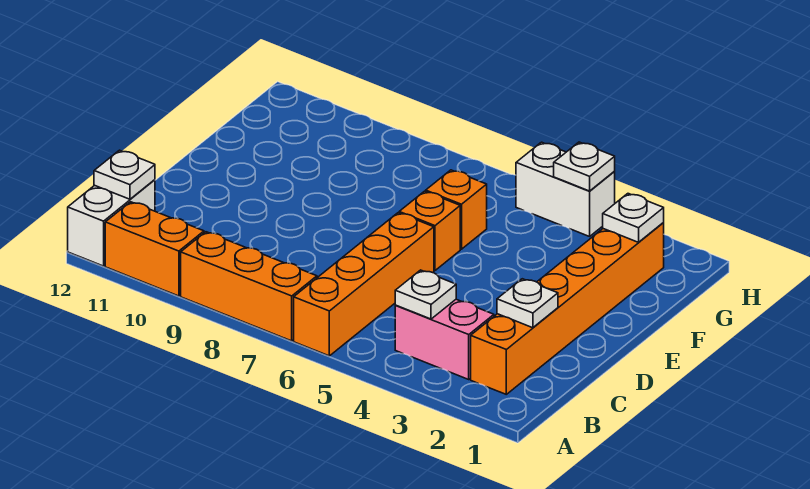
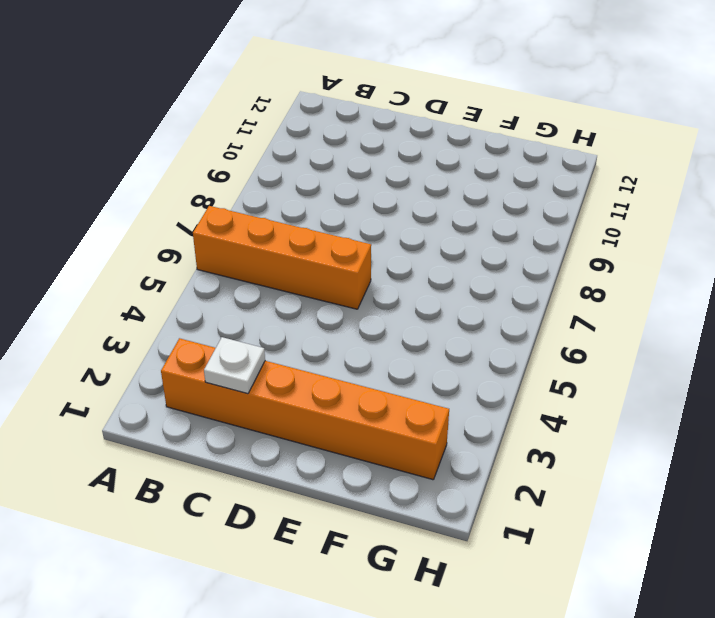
none -> orange 1x3 brick [181,232,317,341]
none -> orange 1x2 brick [105,202,204,296]
none -> white 1x2 brick [68,180,155,266]

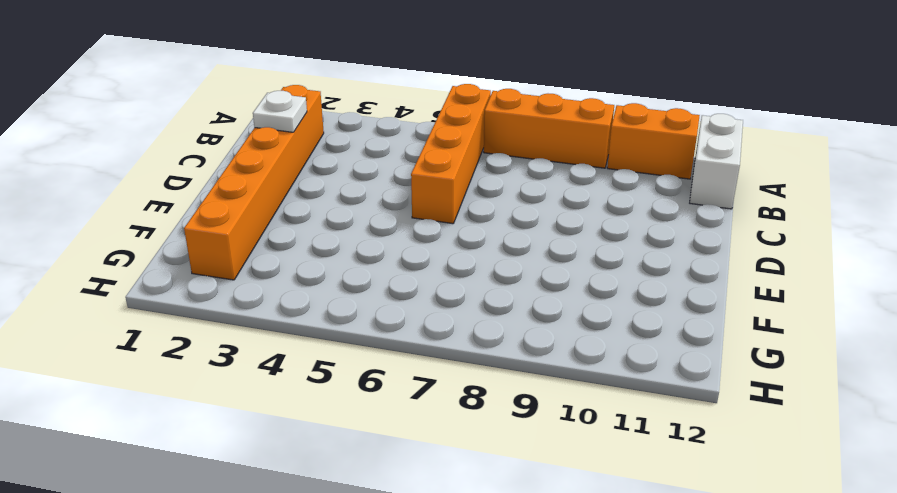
none -> pink 1x2 brick [395,299,494,379]
none -> orange 1x1 brick [399,191,460,271]
none -> orange 1x1 brick [426,170,487,249]

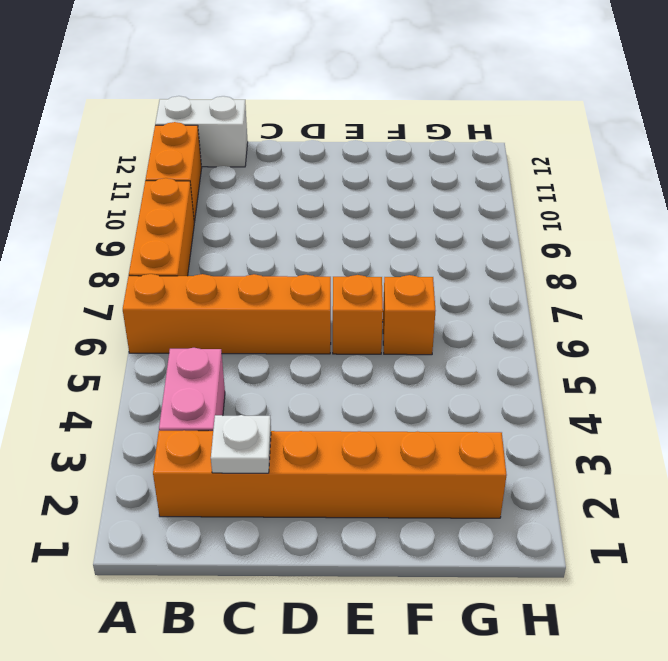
none -> white 1x2 brick [516,142,615,236]
none -> white 1x1 plate [395,270,456,319]
none -> white 1x1 plate [94,150,155,199]

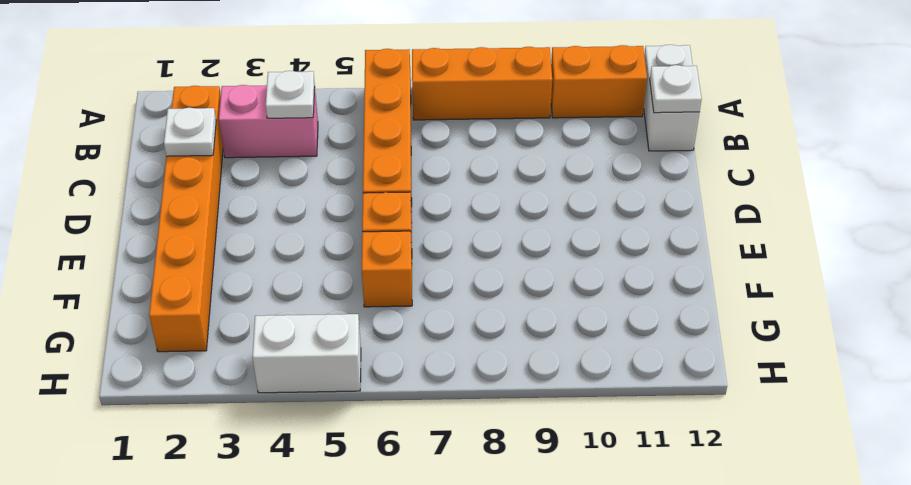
none -> white 1x1 plate [603,194,664,242]
none -> white 1x1 plate [554,142,615,191]

